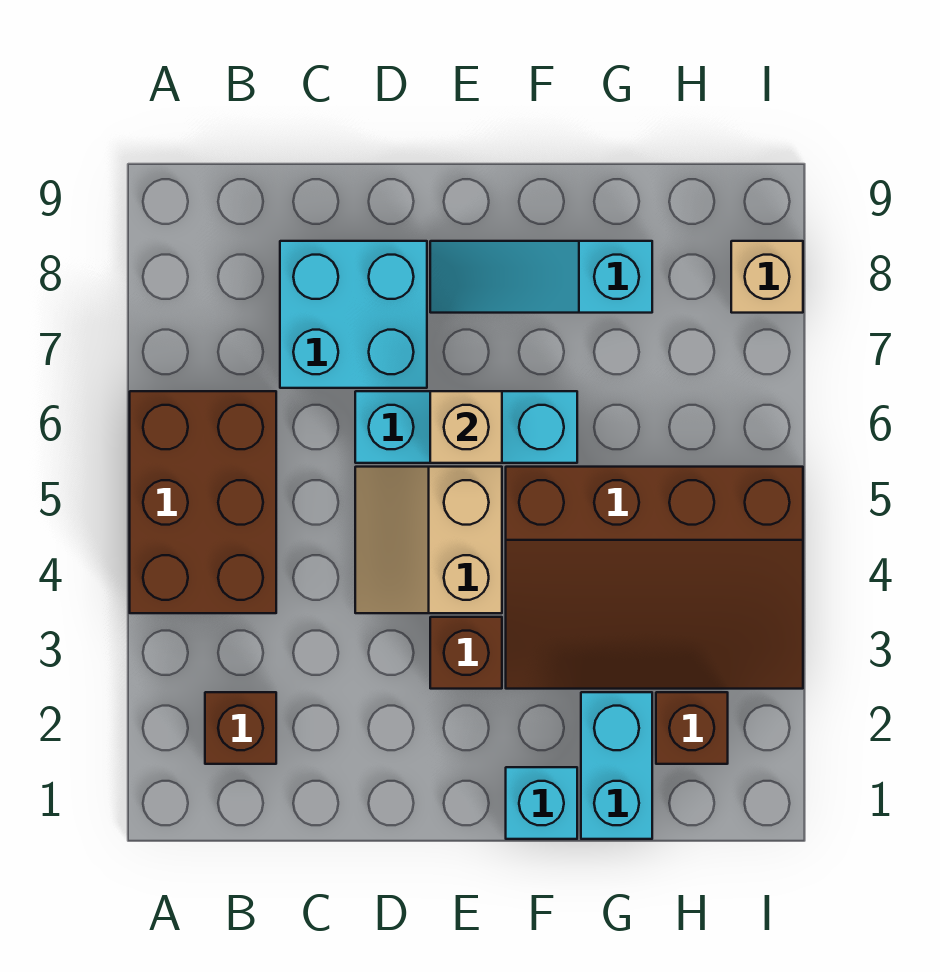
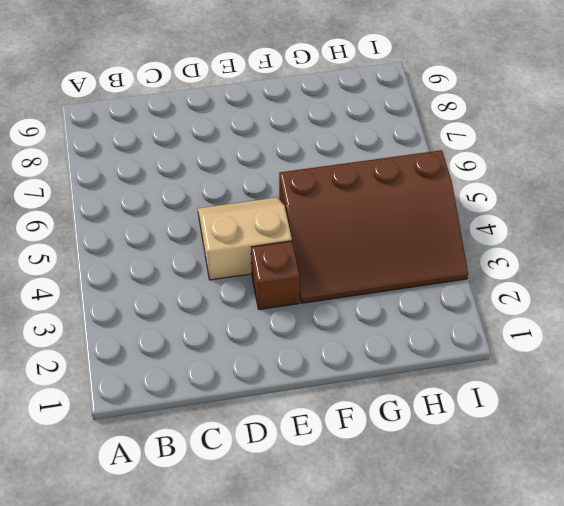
tan 2x2 slope [198,197,292,280] -> tan 2x2 slope turned to [355,467,502,613]
none -> brown 2x3 brick [130,391,276,613]
none -> brown 1x1 brick [205,692,276,764]
none -> cyan 2x2 brick [280,241,427,388]

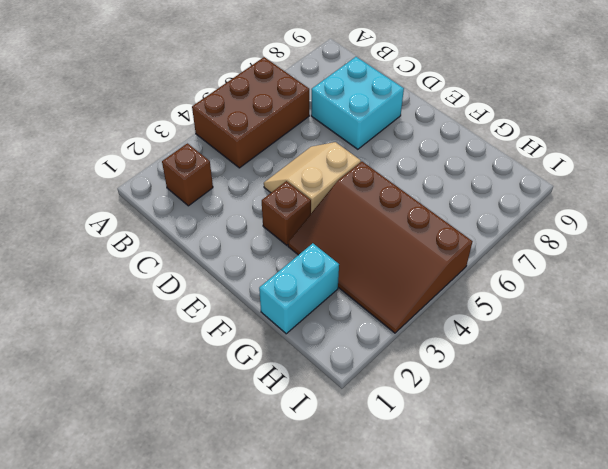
none -> cyan 1x3 brick [355,391,577,463]
none -> cyan 1x3 slope [430,241,652,313]
none -> cyan 1x1 brick [506,767,577,839]

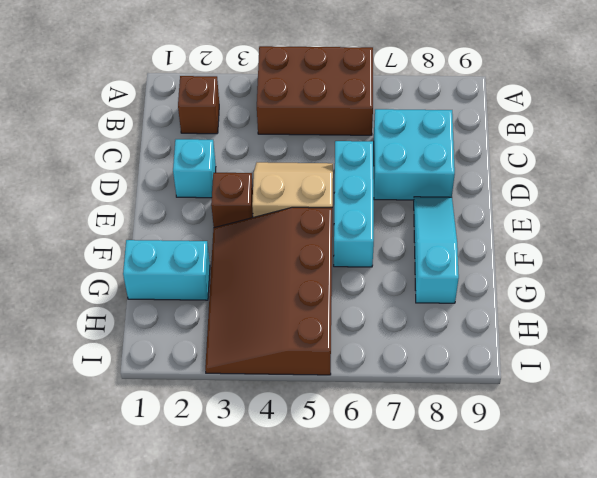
cyan 1x1 brick [173,139,216,198] -> cyan 1x1 brick moved to [506,767,577,839]
none -> brown 1x1 brick [656,692,728,764]
none -> tan 1x1 brick [731,241,803,313]
none -> tan 1x1 brick [430,391,502,463]

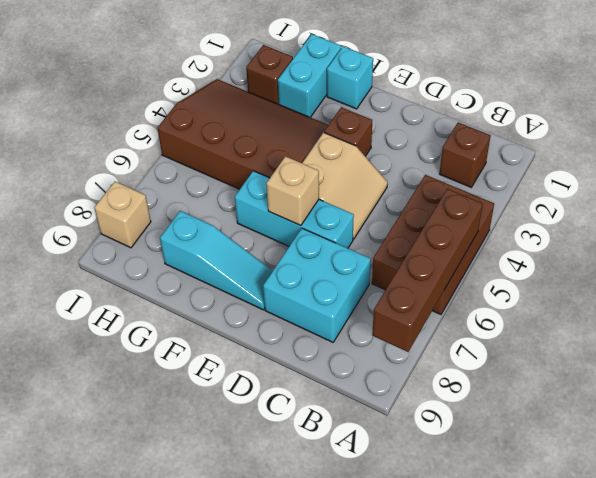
brown 1x4 brick [372,189,483,352] -> none

